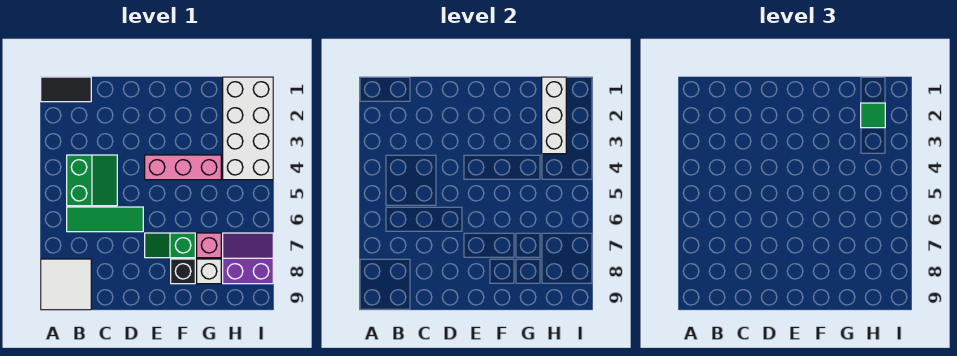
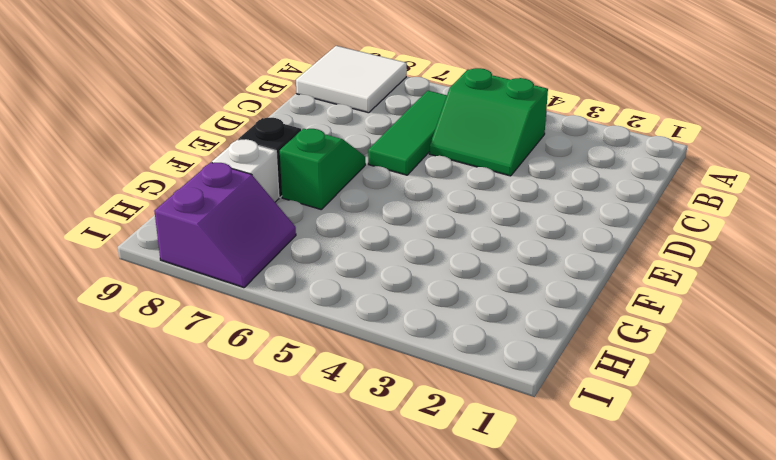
none -> black 1x2 tile [41,77,91,102]
none -> pink 1x3 brick [145,155,221,180]
none -> pink 1x1 brick [197,233,221,258]

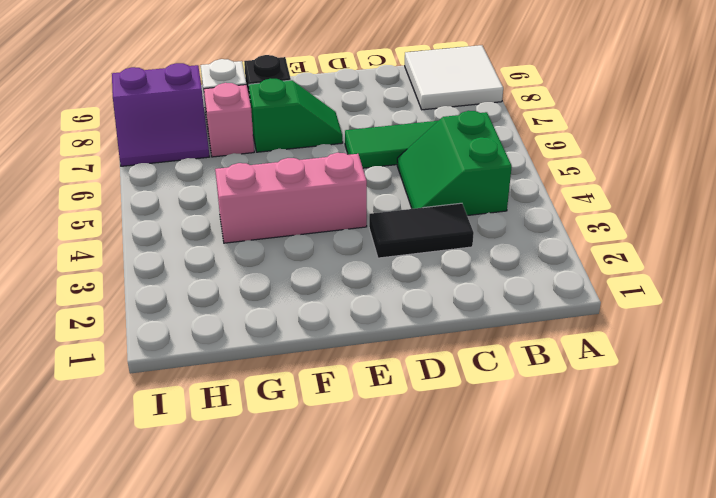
black 1x2 tile [369,203,474,258] -> black 1x2 tile moved to [41,77,91,102]
none -> white 2x4 brick [223,77,273,180]
none -> white 1x3 brick [542,77,566,154]
none -> green 1x1 tile [861,103,885,128]

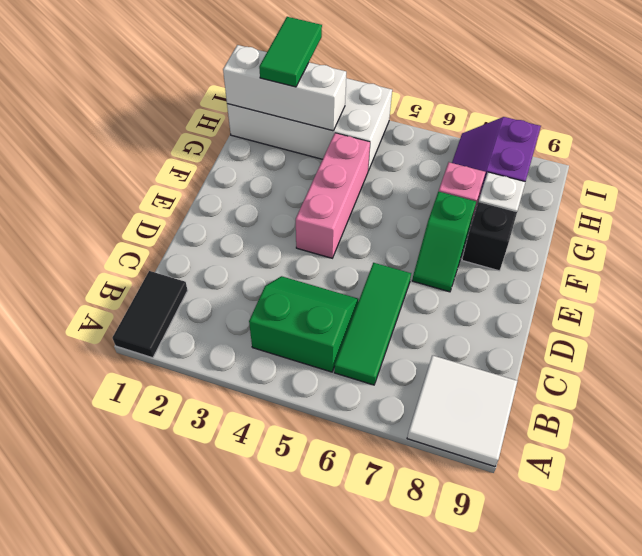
green 1x2 tile [259,17,322,87] -> green 1x1 tile [861,103,885,128]

